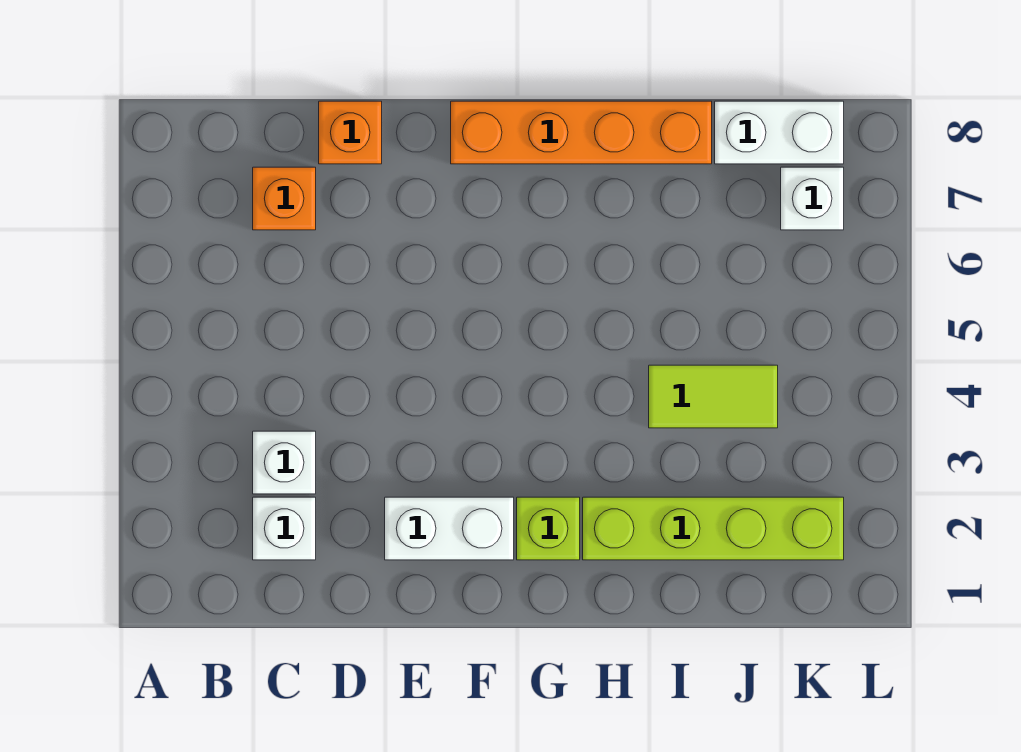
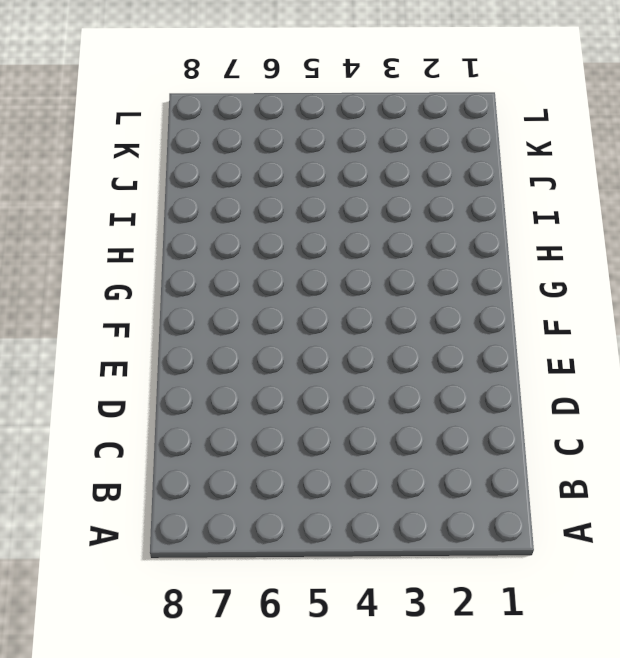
none -> white 1x1 brick [253,497,316,560]
none -> white 1x1 brick [253,431,316,494]

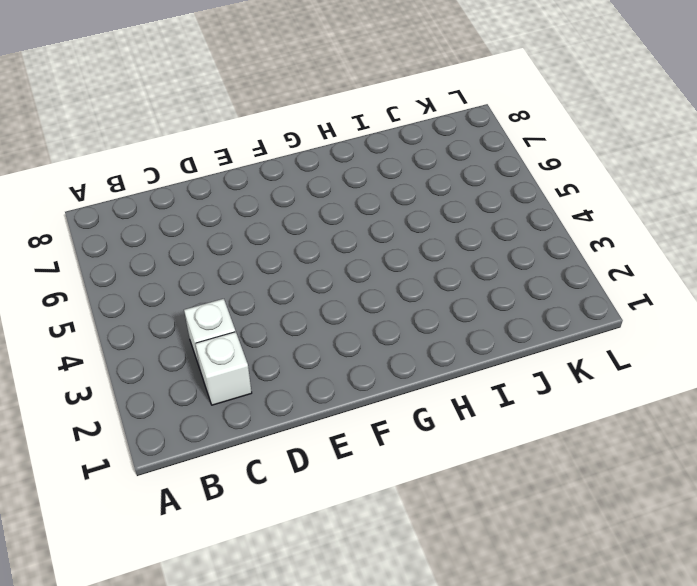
none -> orange 1x1 brick [253,167,316,230]
none -> orange 1x1 brick [319,101,382,164]

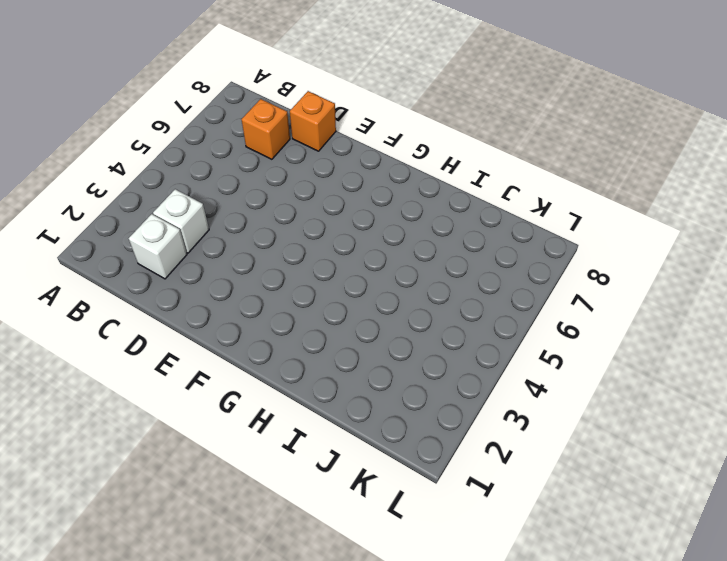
none -> white 1x2 brick [385,497,514,560]
none -> orange 1x4 brick [451,101,712,164]

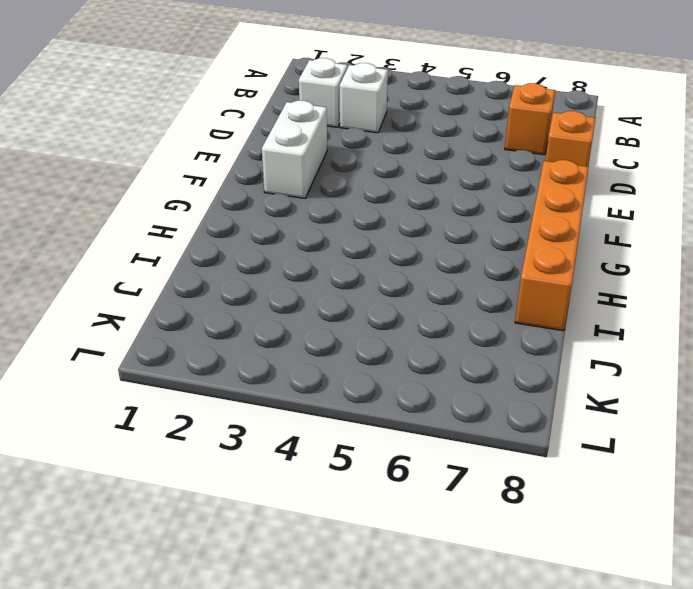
none -> lime 1x1 brick [517,497,580,560]
none -> lime 1x4 brick [583,497,844,560]

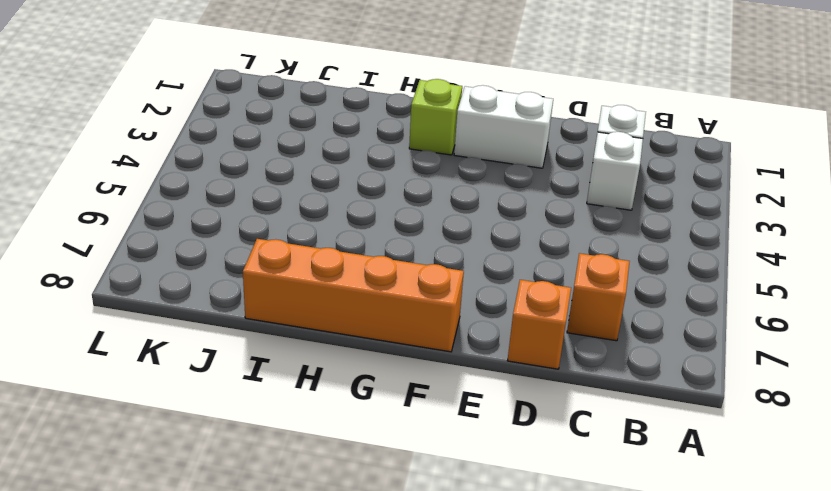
none -> lime 1x4 brick [583,497,844,560]
none -> lime 1x2 tile [649,365,778,428]

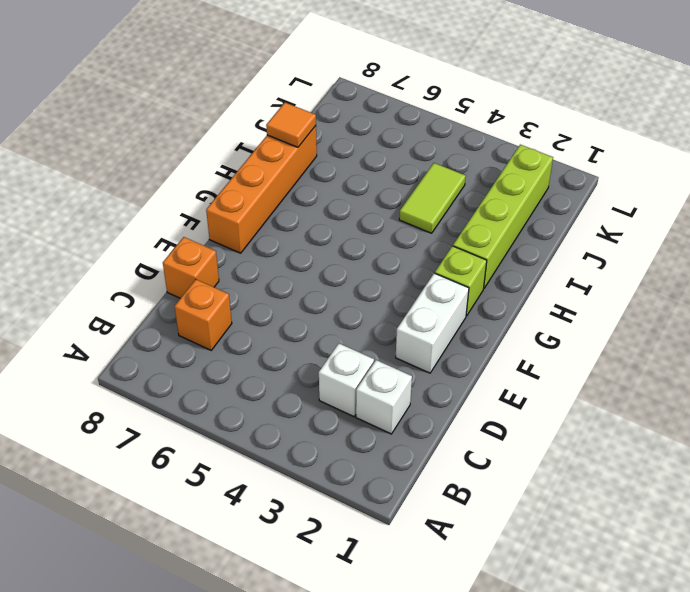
orange 1x1 tile [266,103,316,147] -> none
none -> white 1x2 brick [715,101,844,164]
none -> white 1x1 brick [781,167,844,230]

